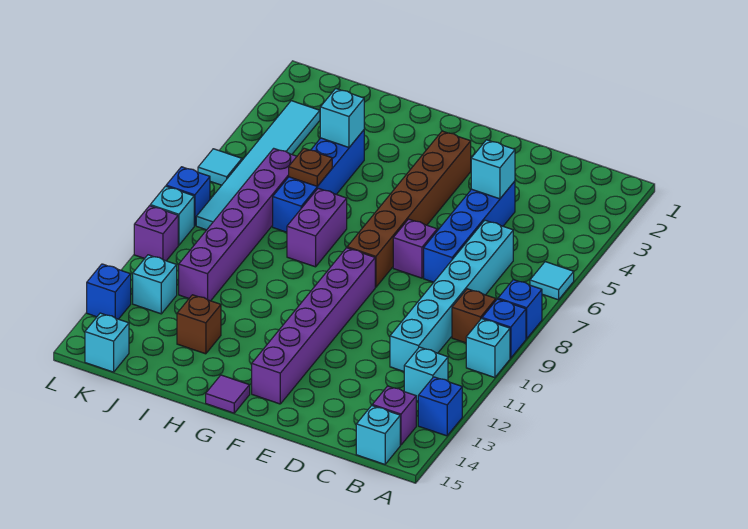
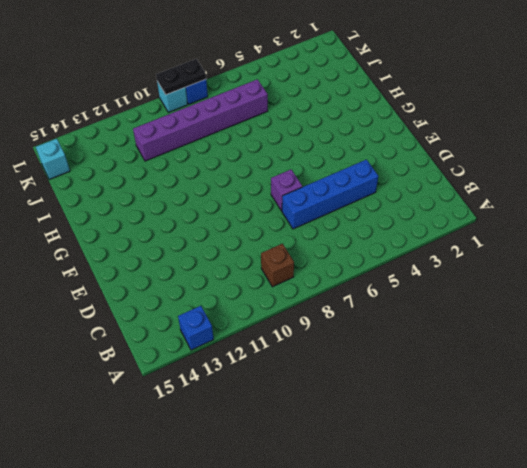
black 1x2 plate [156,59,206,95] -> none
none -> cyan 1x1 tile [530,262,574,300]
none -> blue 1x1 brick [498,280,542,339]
none -> blue 1x1 brick [482,299,526,358]
none -> cyan 1x1 brick [466,319,510,378]

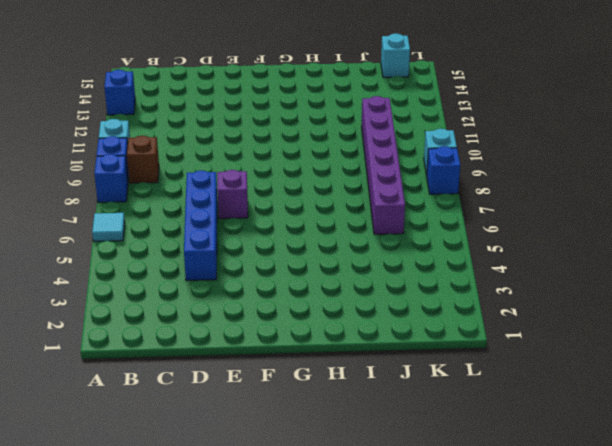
none -> cyan 1x1 brick [404,347,448,401]
none -> purple 1x1 brick [372,386,416,445]
none -> cyan 1x1 brick [356,406,400,464]
none -> cyan 1x6 brick [390,220,513,371]

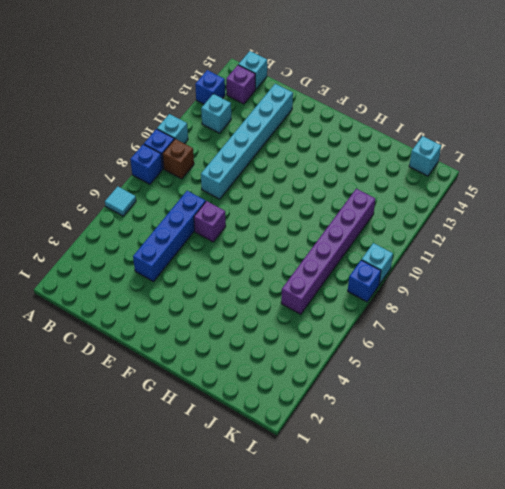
cyan 1x6 brick [201,84,293,199] -> cyan 1x6 brick moved to [390,220,513,371]
none -> brown 1x6 brick [347,131,471,287]
none -> purple 1x6 brick [252,248,375,404]
none -> purple 1x1 tile [206,375,250,413]
none -> purple 1x2 brick [287,188,347,267]

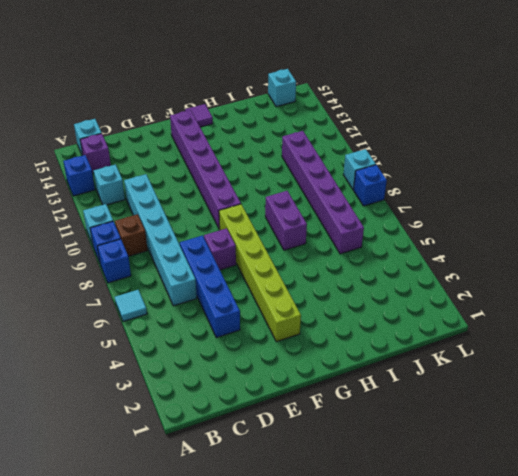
lime 1x6 brick [219,204,301,342] -> brown 1x6 brick [347,131,471,287]
none -> blue 1x4 brick [273,130,364,232]
none -> brown 1x1 brick [177,295,221,354]
none -> cyan 1x6 tile [196,101,320,230]
none -> cyan 1x1 brick [133,255,177,314]

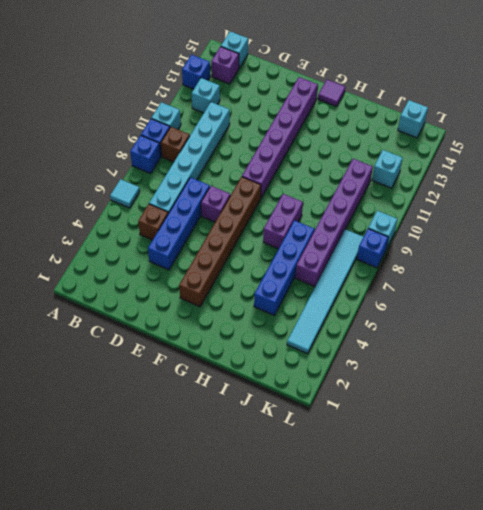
brown 1x1 brick [138,204,168,240] -> brown 1x1 brick moved to [177,295,221,354]
none -> cyan 1x1 tile [198,149,242,185]
none -> purple 1x1 brick [134,206,178,261]
none -> blue 1x1 brick [87,264,131,319]
none -> cyan 1x1 brick [471,140,515,199]

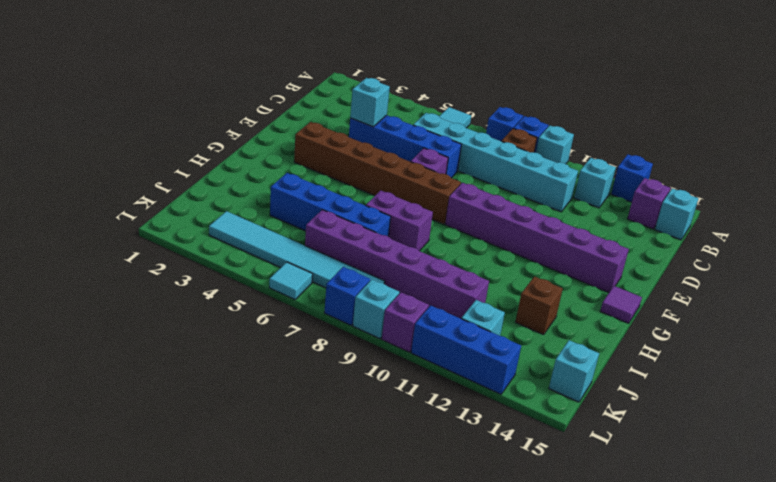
blue 1x3 brick [411,305,521,394] -> blue 1x1 brick [87,264,131,319]
none -> cyan 1x1 brick [320,89,364,147]
none -> brown 1x1 plate [289,148,332,186]

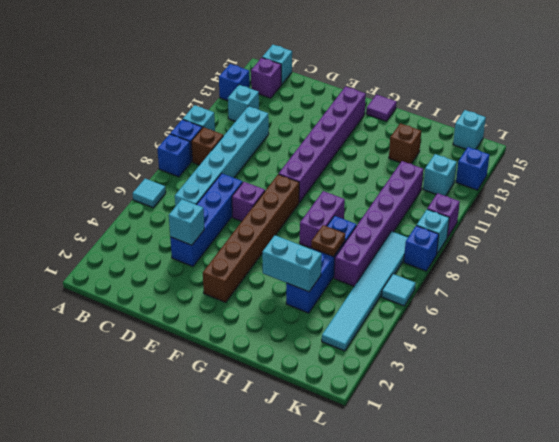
cyan 1x2 brick [262,235,322,292] -> cyan 1x1 brick [320,89,364,147]

